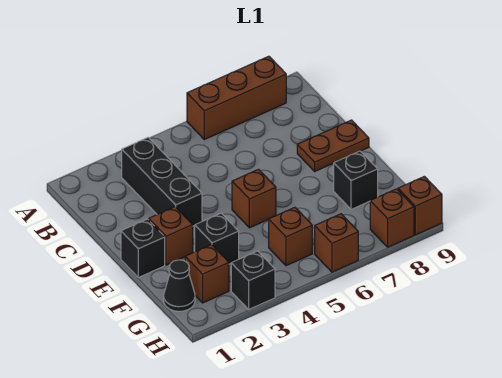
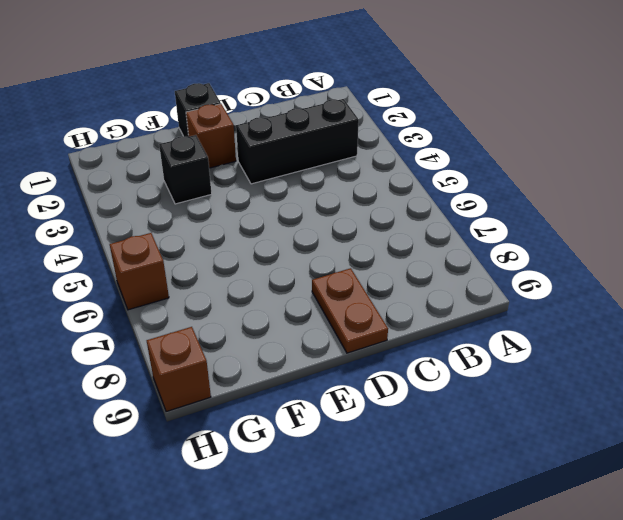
none -> brown 1x3 brick [187,56,286,140]
none -> brown 1x1 brick [232,169,276,228]
none -> black 1x1 brick [334,151,378,209]

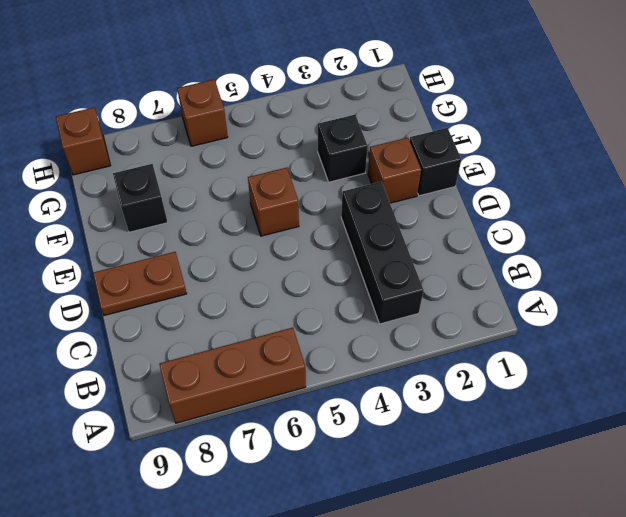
none -> black 1x1 cone [164,260,195,311]
none -> brown 1x1 brick [185,245,229,303]
none -> brown 1x1 brick [269,207,312,266]

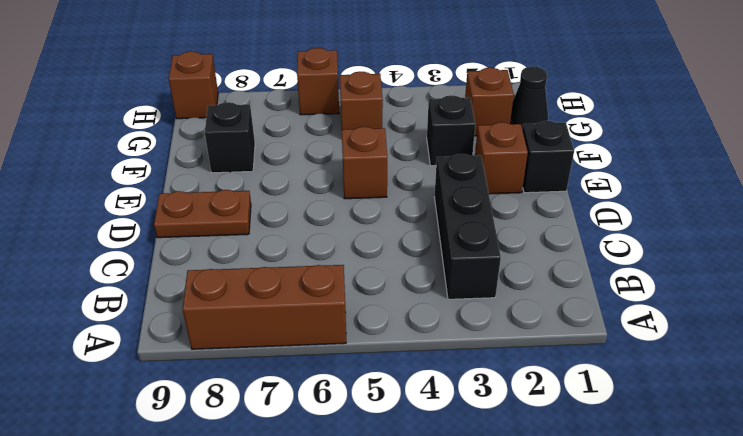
none -> black 1x1 brick [231,251,275,309]
none -> brown 1x1 brick [370,189,414,247]

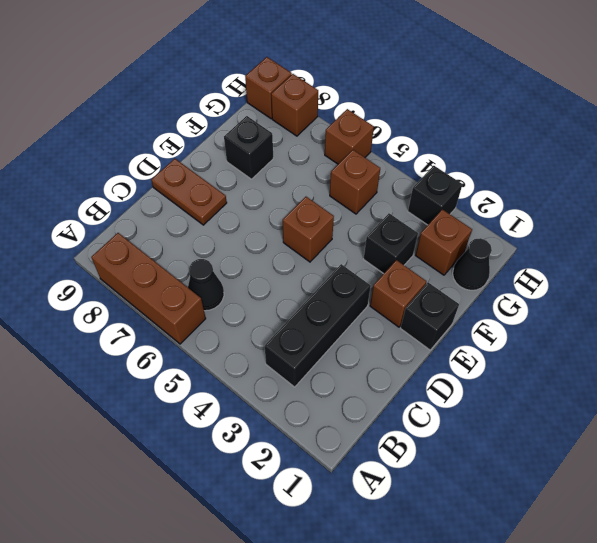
black 1x1 cone [188,259,224,311] -> none

